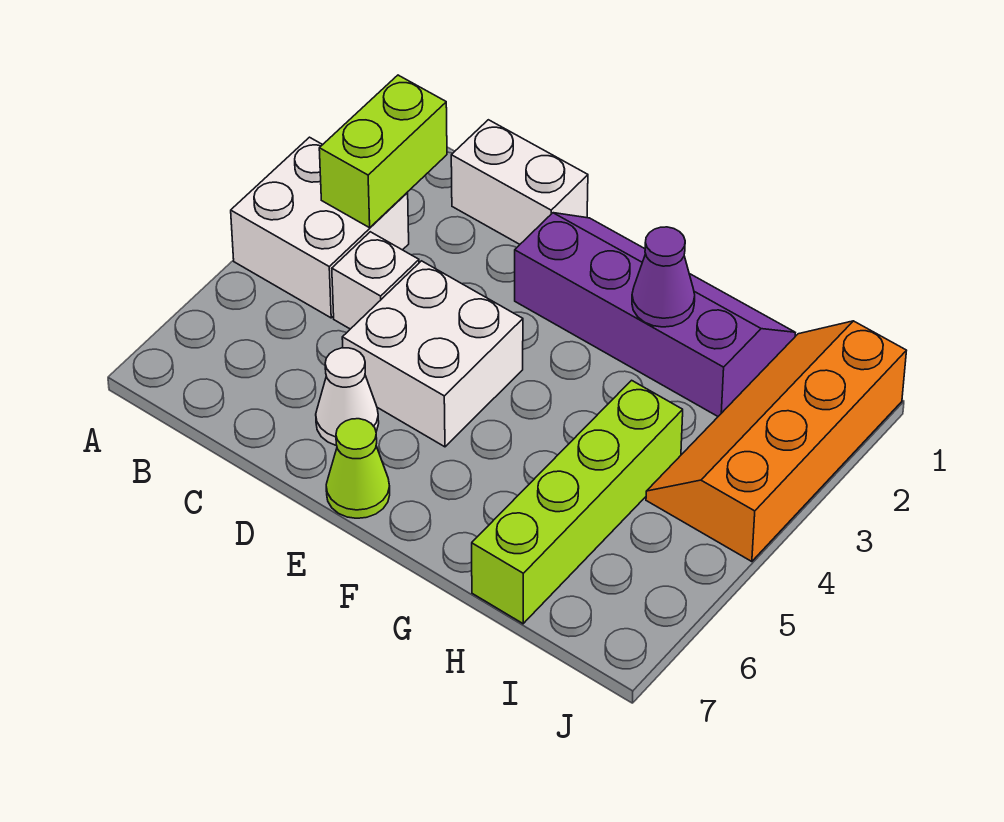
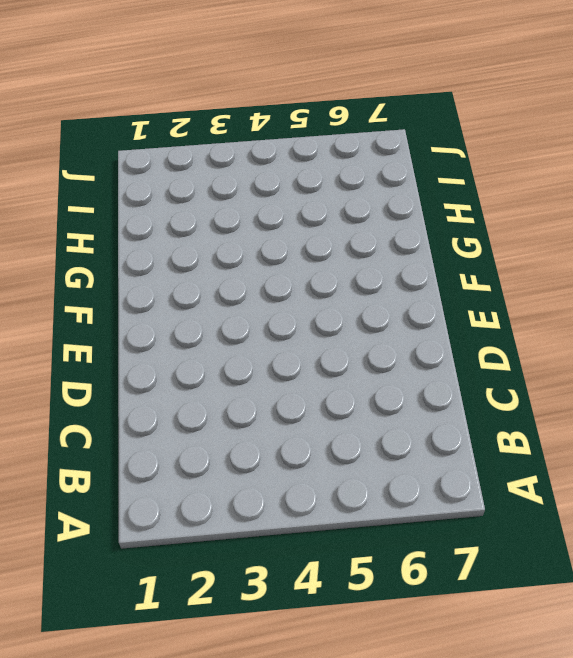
none -> white 2x2 brick [231,137,409,318]
none -> white 1x2 brick [451,120,588,244]

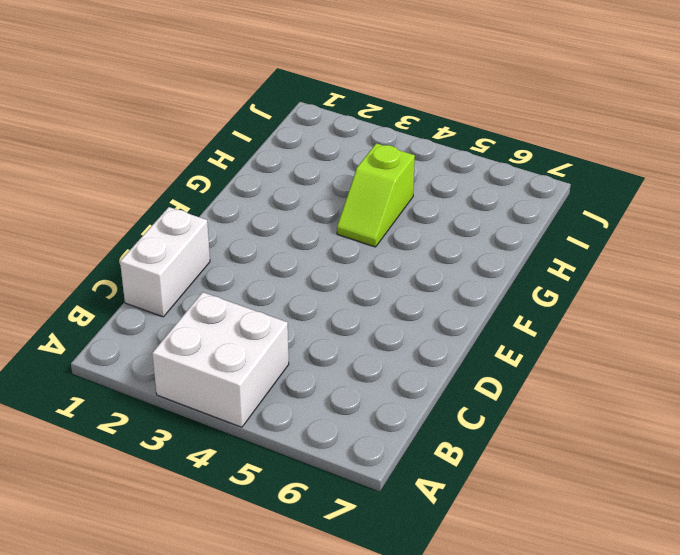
lime 1x2 slope [337,143,415,247] -> lime 1x4 brick [472,380,683,624]
none -> white 1x1 brick [332,232,419,329]
none -> white 2x2 brick [342,261,523,447]

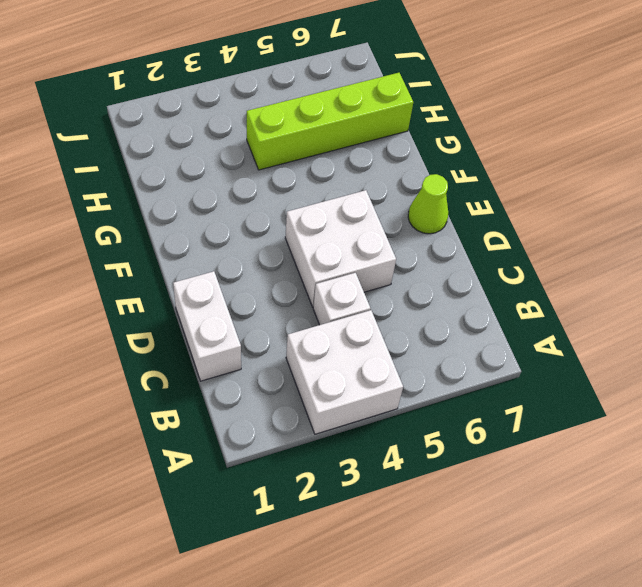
none -> white 1x1 cone [316,348,379,446]
none -> purple 2x4 slope [515,213,795,416]

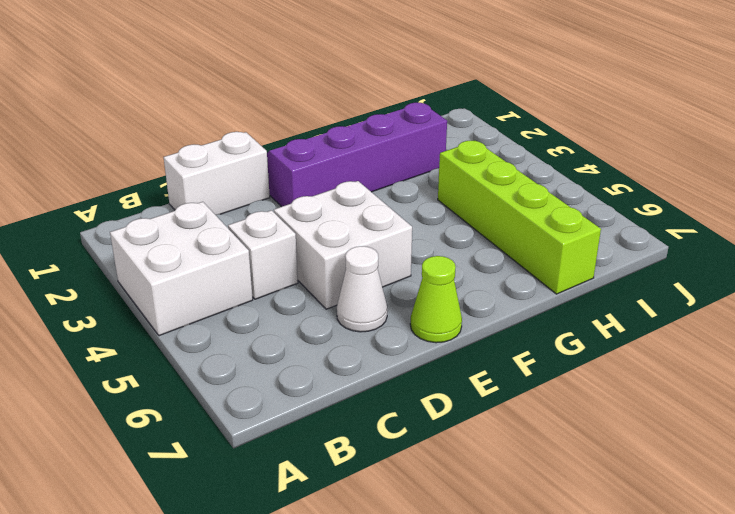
none -> orange 2x4 slope [646,321,906,562]
none -> lime 1x2 brick [319,75,447,228]

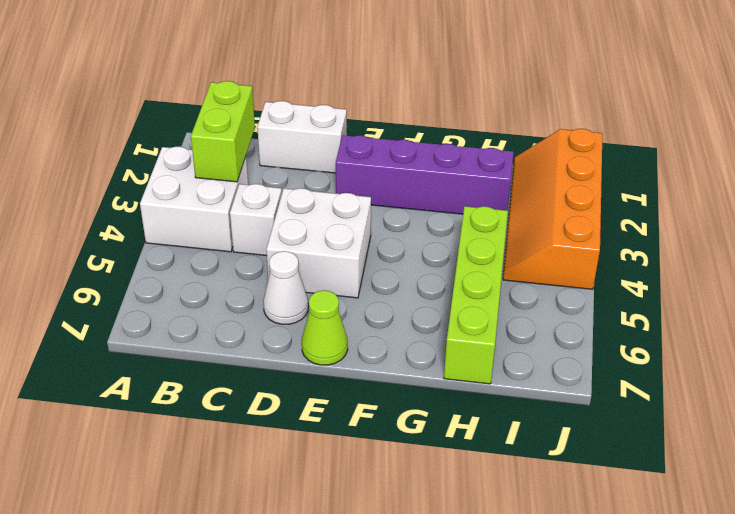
none -> purple 1x1 cone [632,227,695,327]

